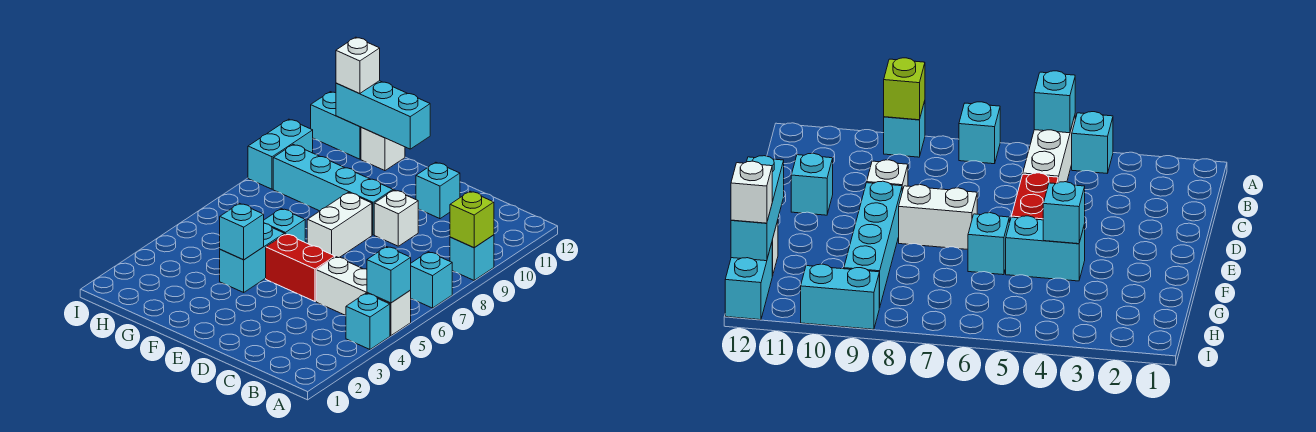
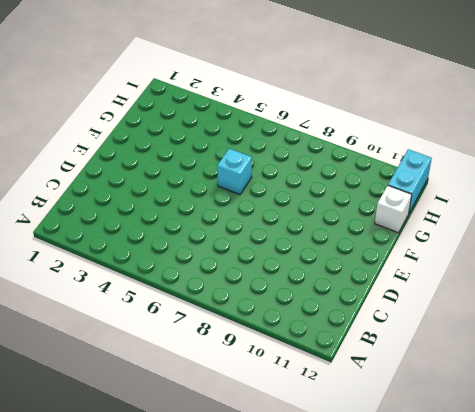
none -> cyan 1x1 brick [346,293,390,349]
none -> white 1x3 brick [316,257,411,336]
none -> cyan 1x1 brick [411,252,452,308]

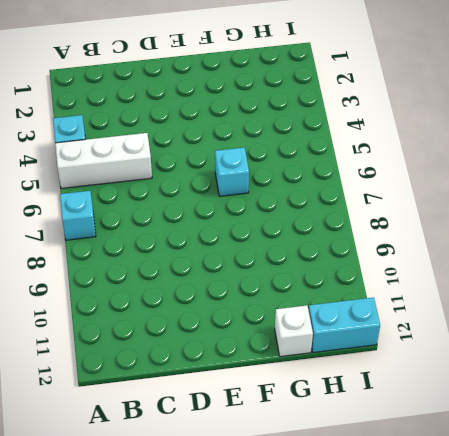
none -> cyan 1x1 brick [450,235,494,280]
none -> red 1x2 brick [266,234,335,301]
none -> white 1x1 brick [374,190,418,246]

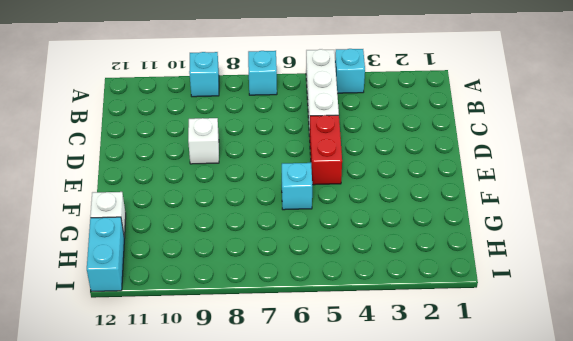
none -> cyan 1x1 brick [416,162,460,219]
none -> white 1x2 brick [307,192,372,258]
none -> cyan 1x4 brick [273,144,393,235]

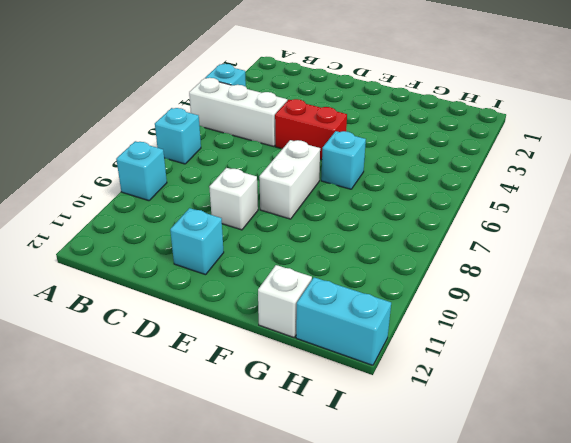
none -> cyan 1x4 brick [273,144,393,235]
none -> cyan 1x2 brick [220,223,284,292]
none -> cyan 1x2 brick [248,119,313,189]

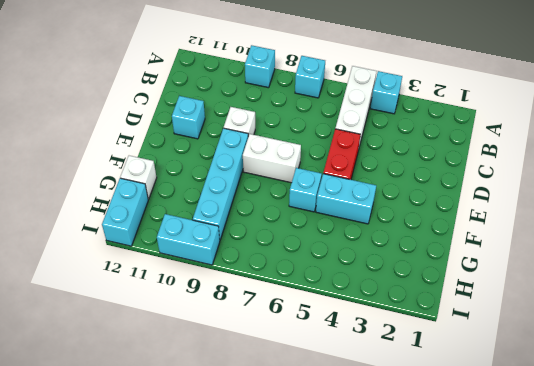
none -> cyan 1x1 brick [367,247,411,303]
none -> lime 1x1 brick [450,191,494,248]
none -> cyan 1x1 brick [220,203,264,260]

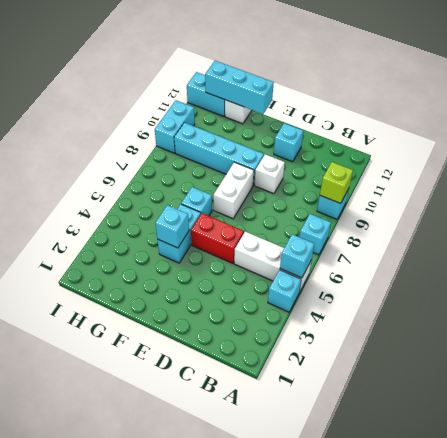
none -> white 1x1 brick [336,37,380,94]

